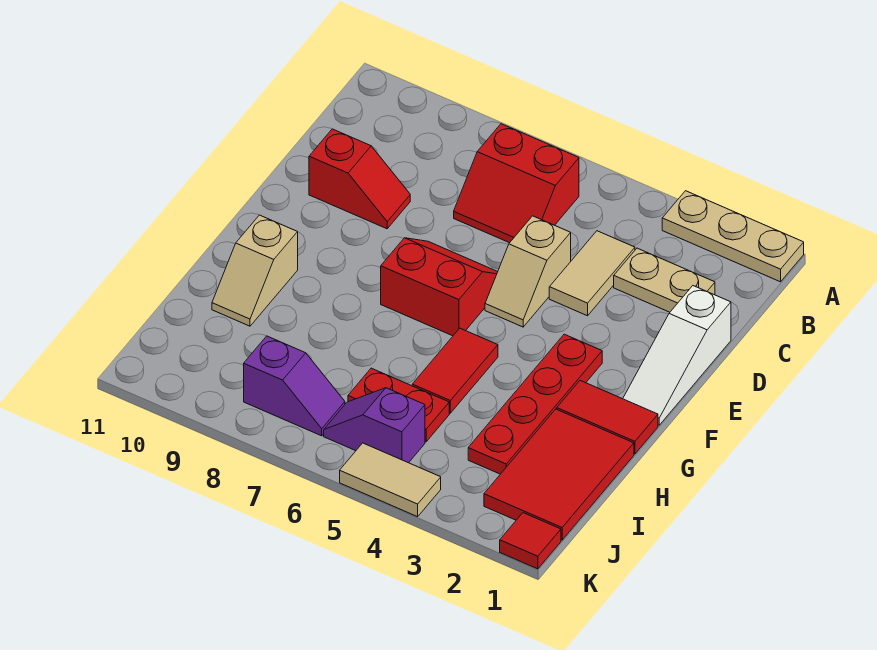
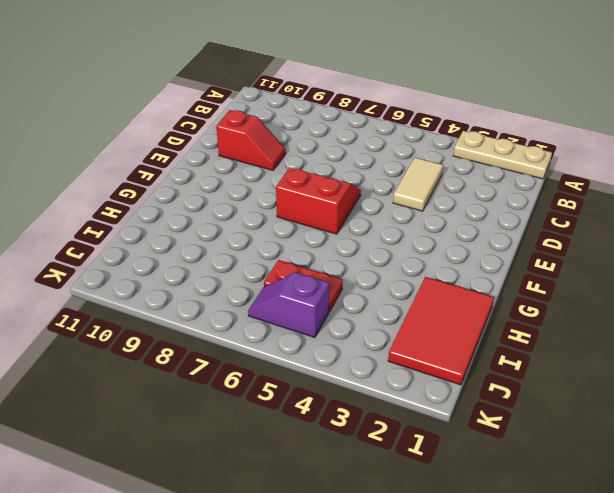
none -> red 2x2 slope [454,124,579,243]
none -> tan 1x2 plate [614,248,715,312]
none -> white 1x3 slope [623,286,731,425]

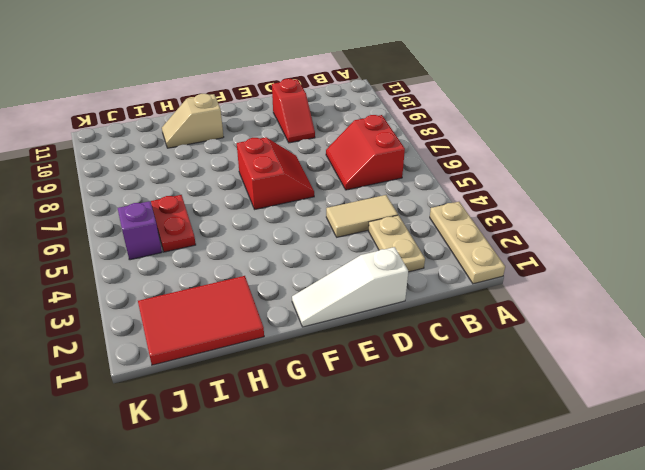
none -> tan 1x2 slope [485,216,571,327]
none -> red 1x4 plate [468,334,602,474]
none -> red 1x2 tile [557,381,658,454]

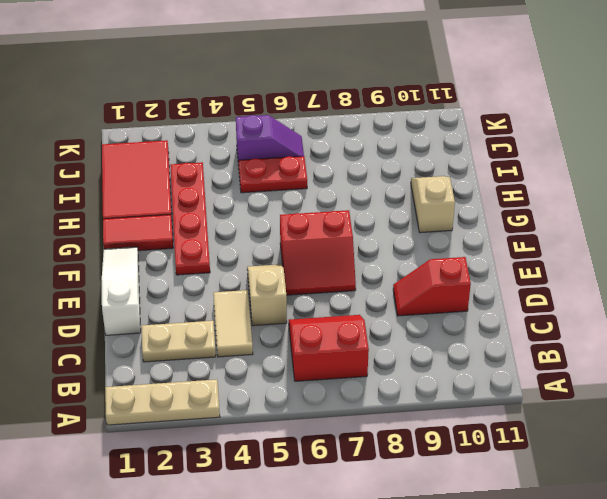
none -> red 1x2 tile [412,328,498,413]
none -> purple 1x2 slope [244,336,345,436]
none -> red 1x1 tile [500,513,561,569]

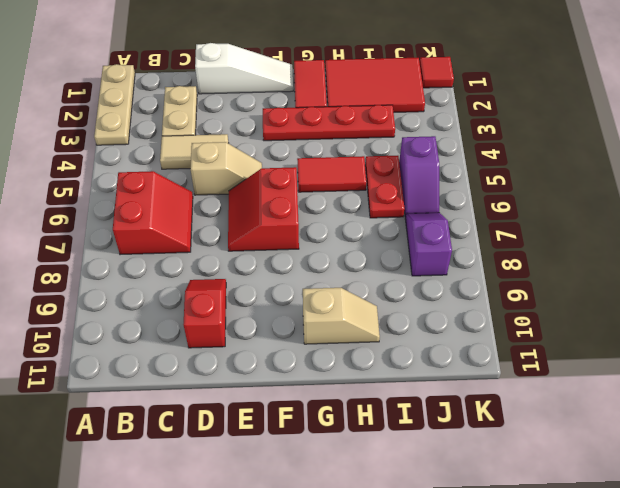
none -> tan 1x2 tile [340,443,441,517]

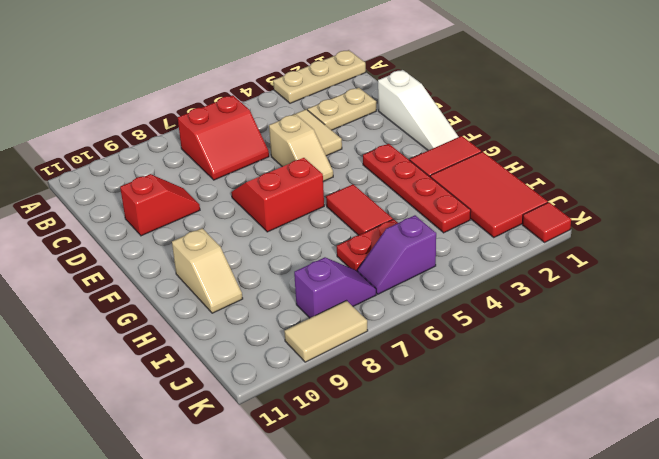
tan 1x2 tile [284,301,368,362] -> tan 1x2 tile moved to [340,443,441,517]

